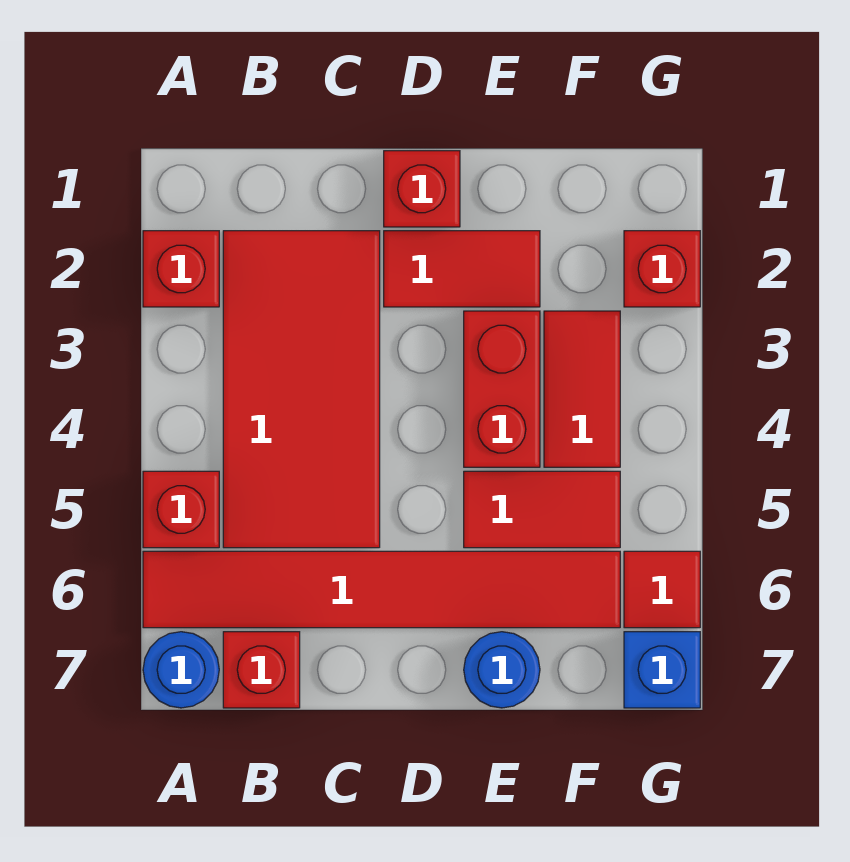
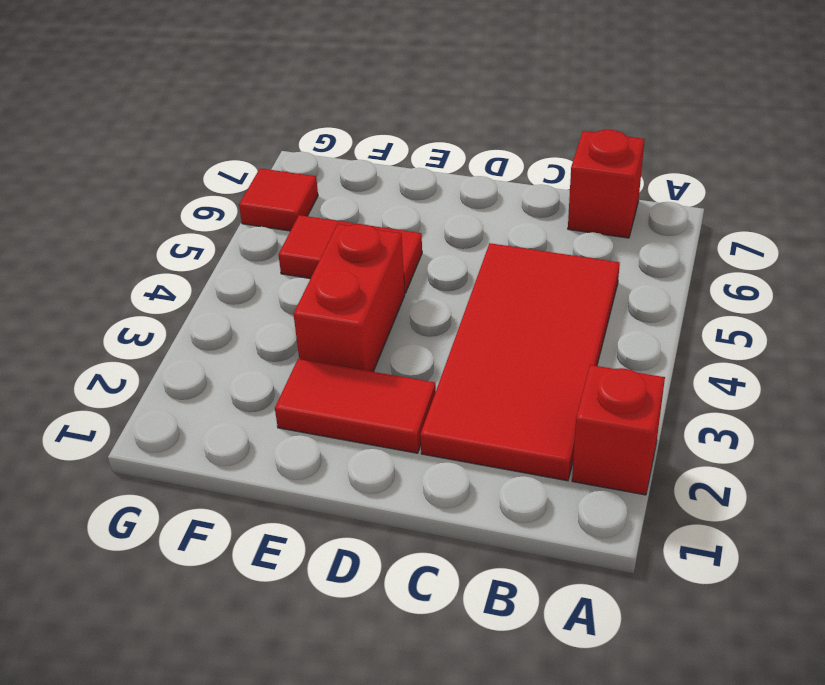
none -> red 1x1 brick [143,471,219,548]
none -> red 1x6 tile [143,551,620,628]
none -> blue 1x1 round brick [143,632,219,708]

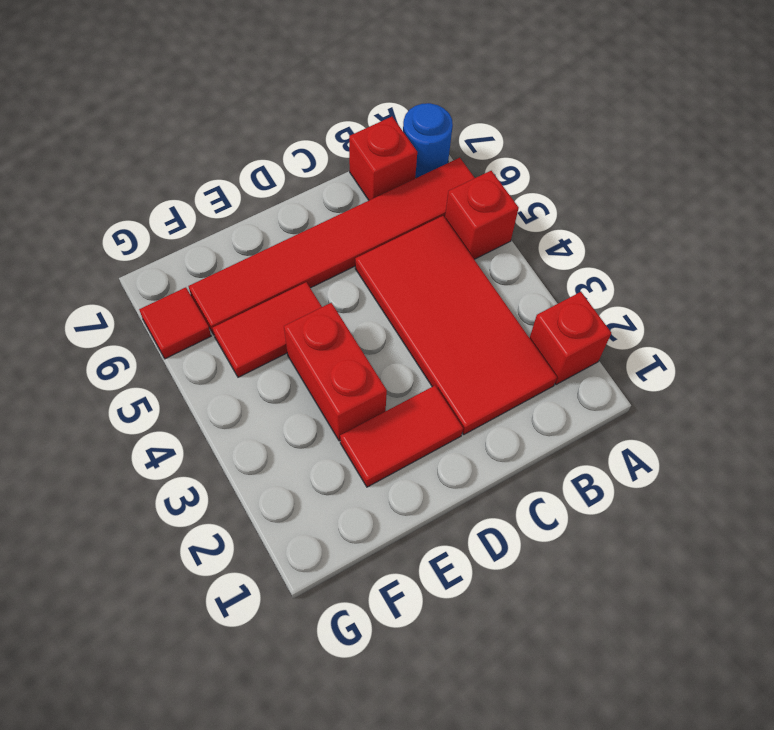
none -> red 1x1 brick [384,151,460,227]
none -> blue 1x1 round brick [464,632,540,708]
none -> red 1x2 tile [544,311,620,467]

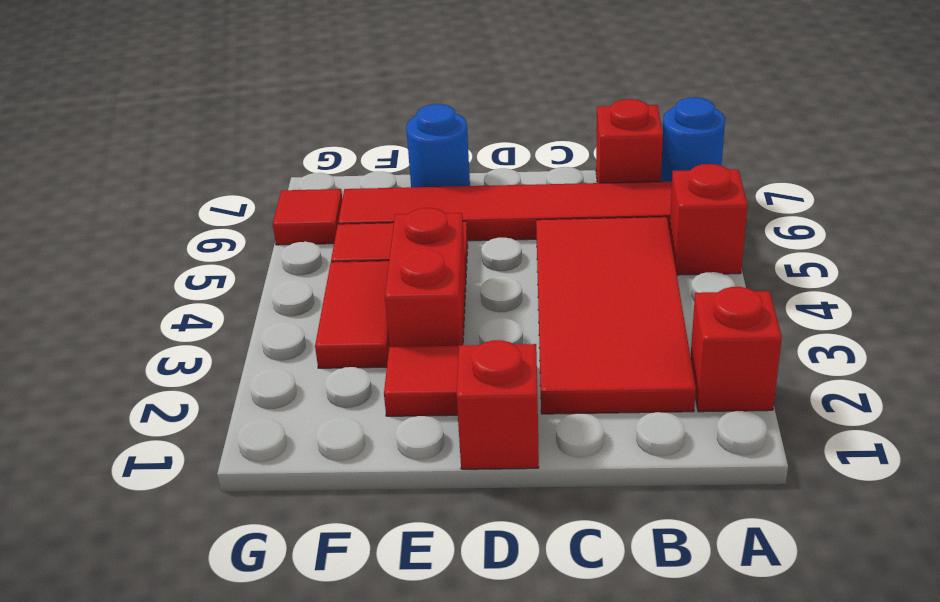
none -> red 1x1 brick [624,231,700,307]
none -> blue 1x1 brick [624,632,700,708]

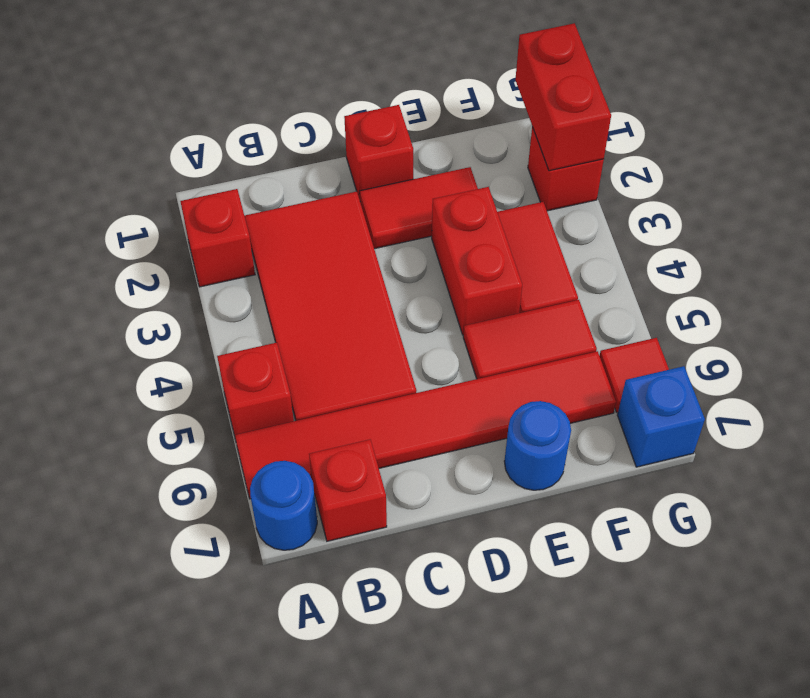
red 1x2 brick [515,23,611,171] -> none

